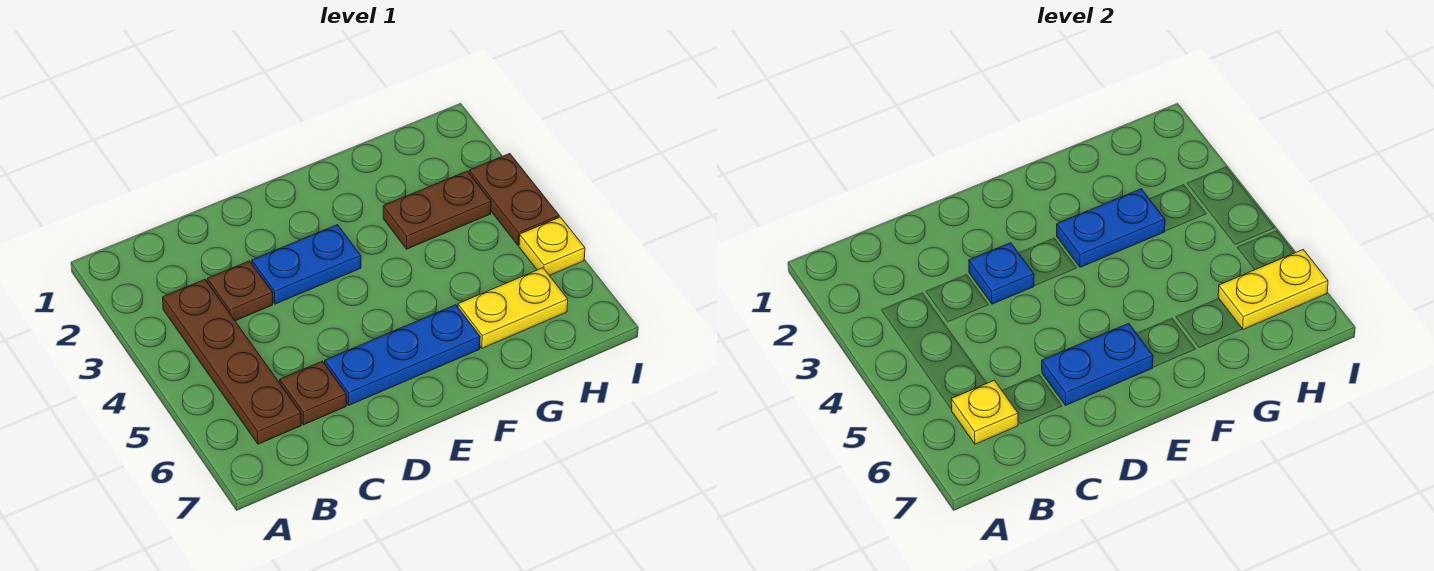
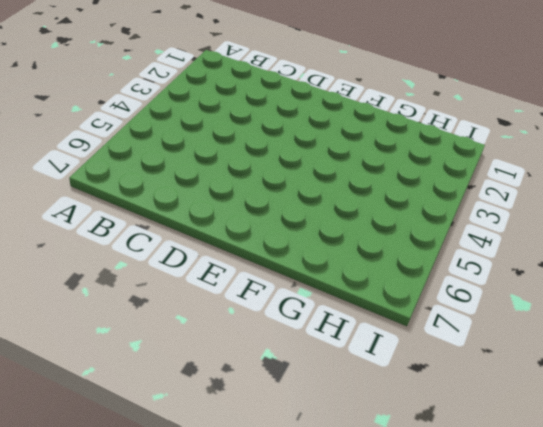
none -> brown 1x4 plate [163,280,301,444]
none -> brown 1x1 plate [207,261,273,321]
none -> brown 1x1 plate [280,361,346,425]

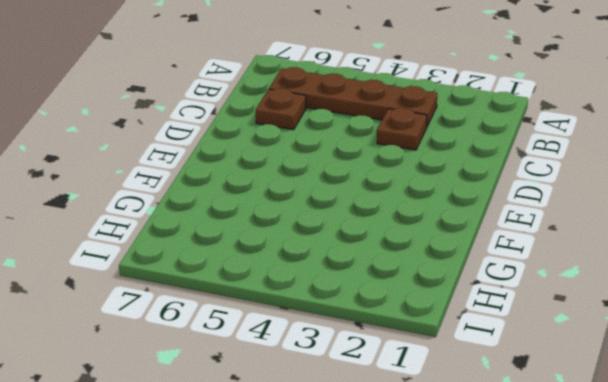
none -> blue 1x2 plate [252,225,361,304]
none -> blue 1x3 plate [325,305,480,405]
none -> brown 1x2 plate [383,171,491,249]

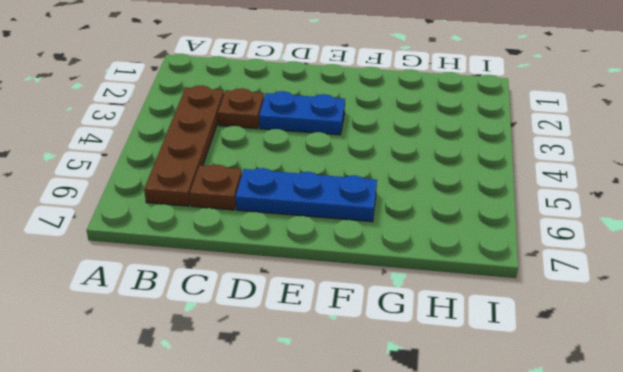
none -> brown 1x2 plate [383,171,491,249]
none -> yellow 1x2 plate [458,268,568,348]
none -> brown 1x2 plate [469,154,559,245]

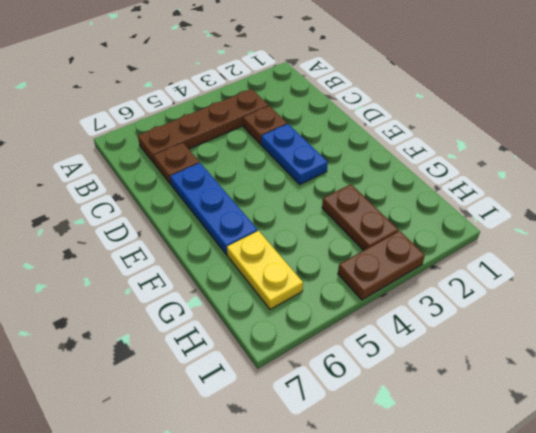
none -> yellow 1x1 plate [519,217,585,276]
none -> yellow 1x1 plate [951,380,1018,444]
none -> blue 1x1 plate [969,243,1034,304]

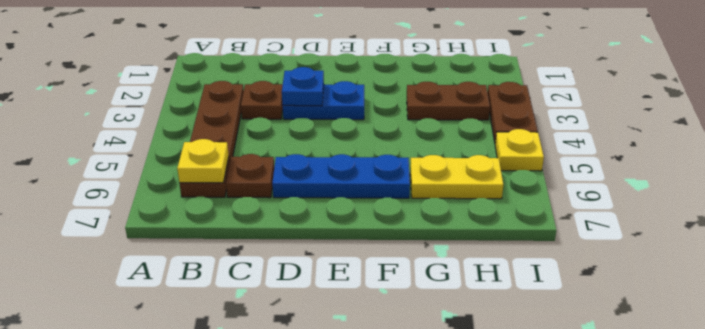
none -> blue 1x2 plate [1042,323,1153,405]
none -> blue 1x2 plate [1057,189,1165,267]
none -> yellow 1x2 plate [1218,250,1328,329]

